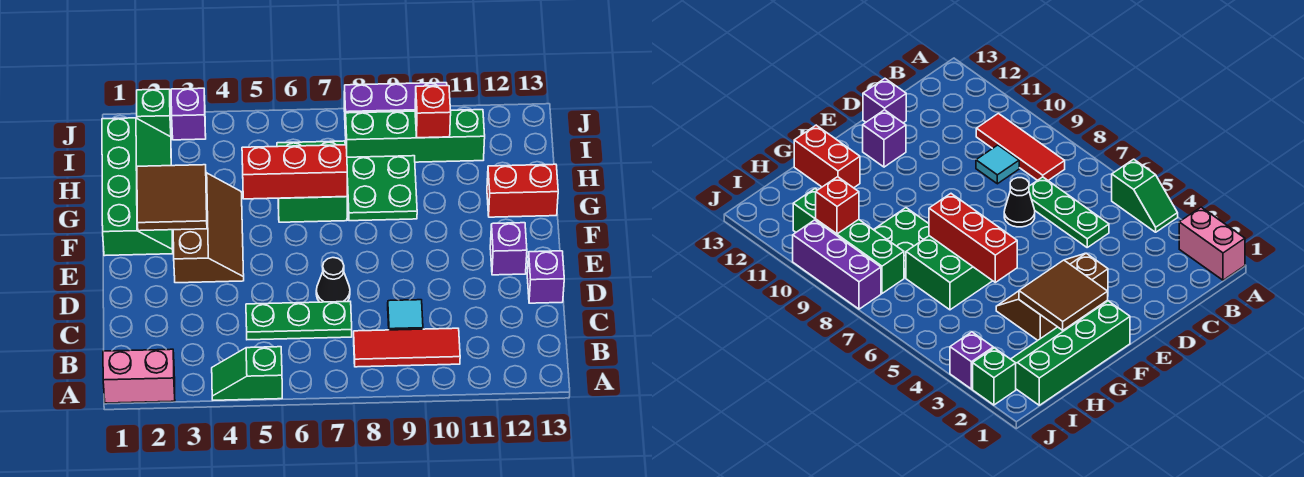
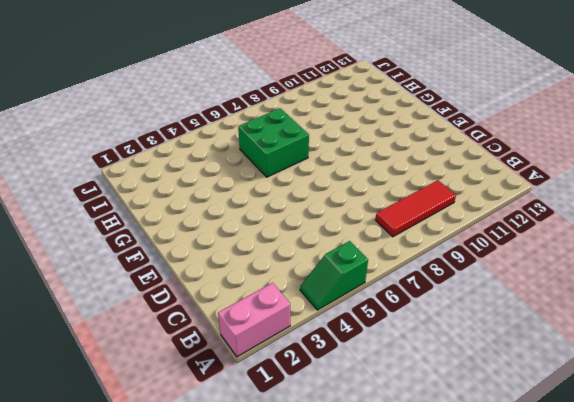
none -> green 1x3 plate [246,301,352,340]
none -> cyan 1x1 tile [388,300,423,330]
none -> black 1x1 cone [316,258,350,302]

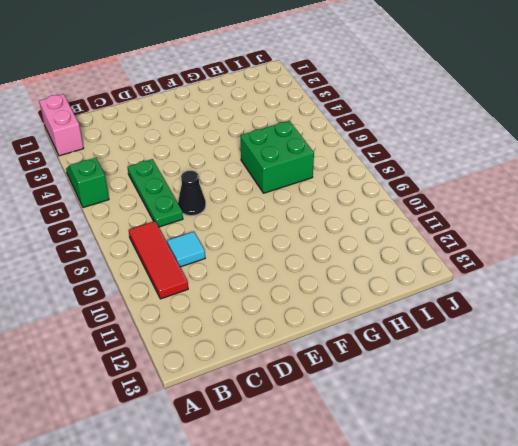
none -> purple 1x1 brick [527,251,564,303]
none -> brown 2x3 slope [173,173,244,283]
none -> purple 1x1 brick [490,223,527,275]

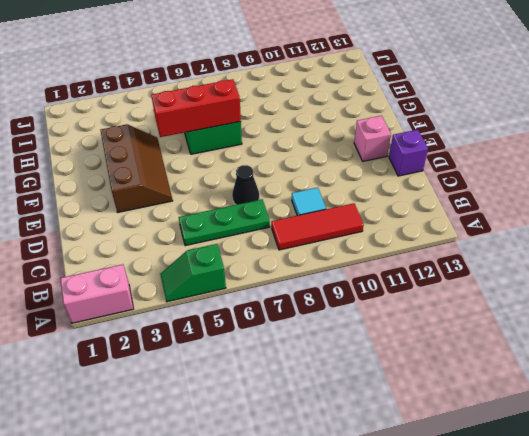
pink 1x1 brick [354,116,391,161] -> purple 1x1 brick [490,223,527,275]
none -> green 2x4 slope [102,118,173,256]
none -> green 2x2 plate [347,156,417,221]
none -> red 1x2 brick [487,164,558,217]

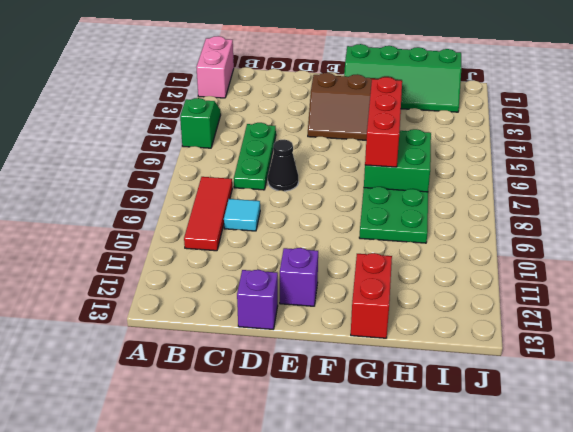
none -> green 1x4 brick [345,110,485,162]
none -> green 1x1 brick [137,89,171,137]
none -> purple 1x1 brick [171,88,206,140]

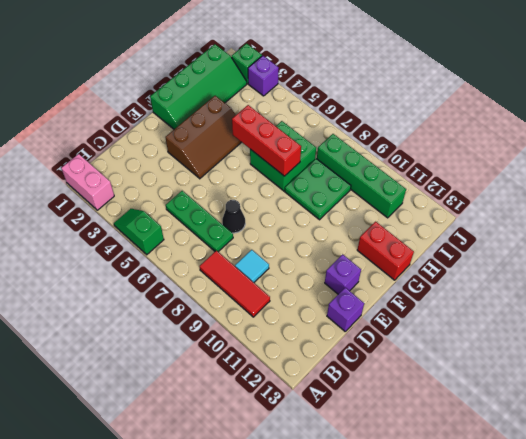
none -> purple 1x3 brick [344,83,447,136]
none -> brown 2x2 tile [137,165,207,231]
none -> red 1x1 brick [415,86,451,138]

